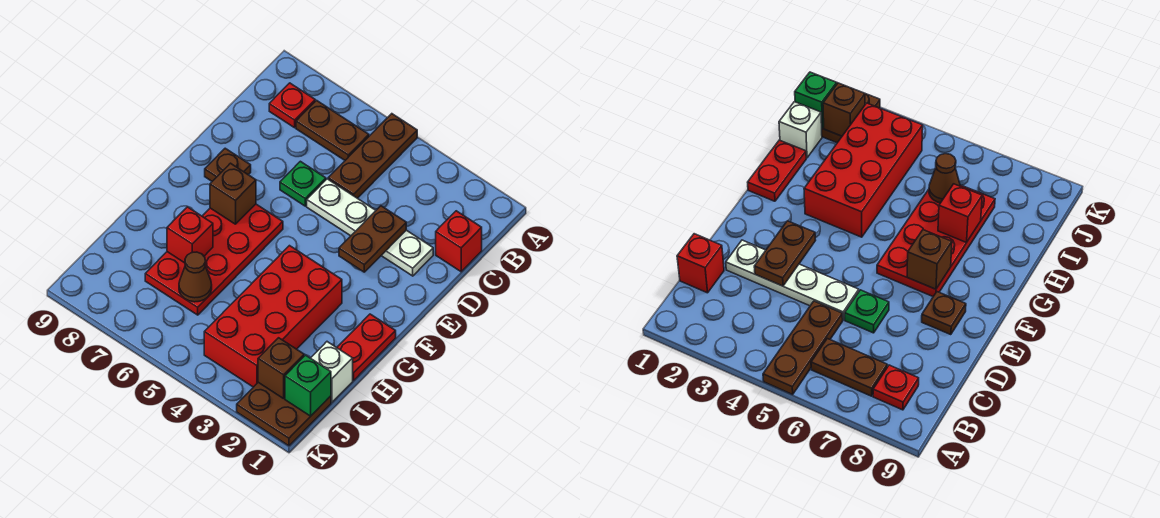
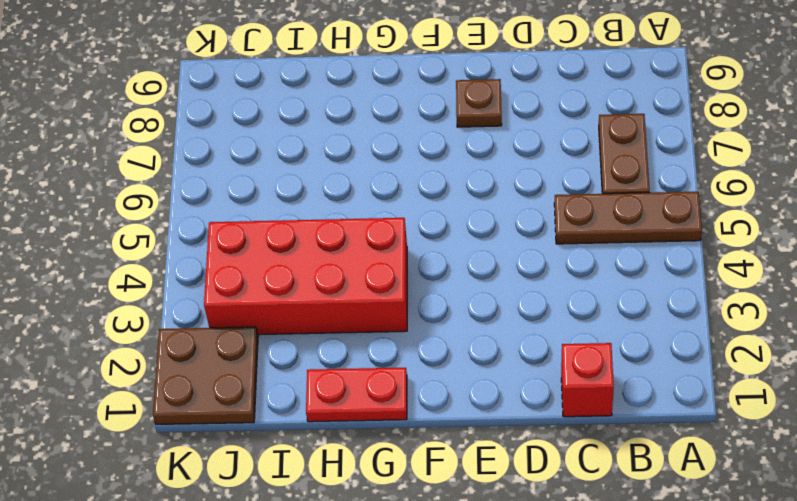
none -> red 1x1 plate [269,83,315,128]
none -> white 1x4 plate [307,179,433,276]
none -> green 1x1 plate [280,161,326,206]

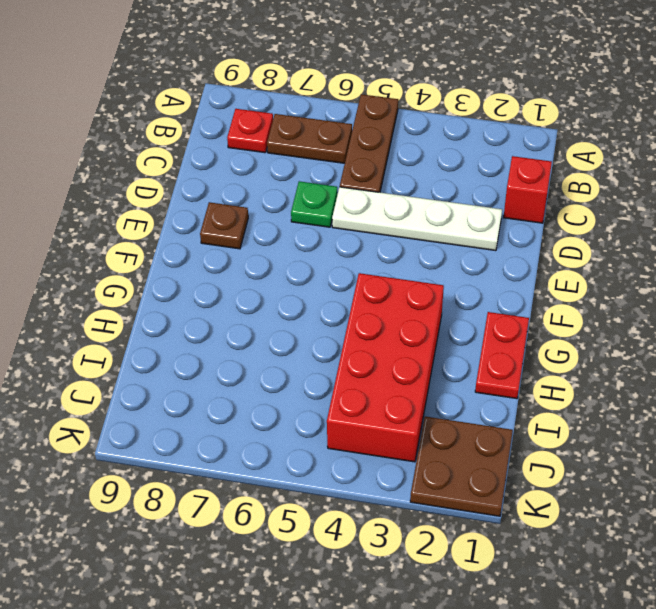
none -> red 2x4 plate [145,204,283,315]
none -> white 1x1 brick [311,342,353,402]
none -> brown 1x2 plate [339,206,406,272]

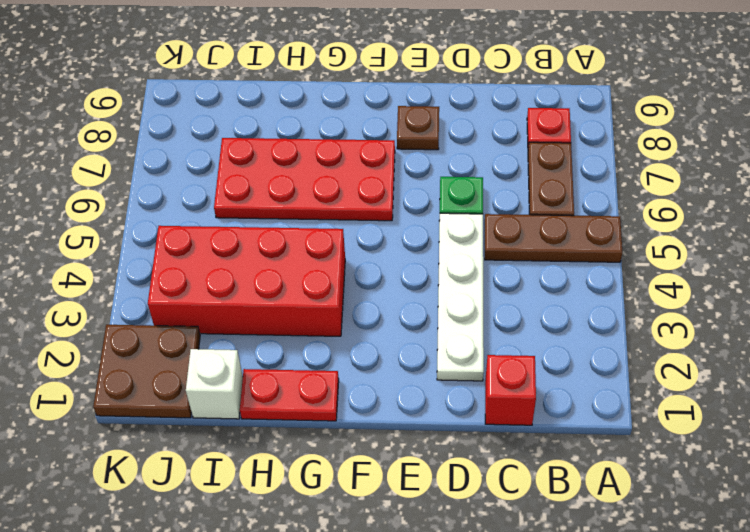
none -> brown 1x2 plate [339,206,406,272]
none -> brown 1x1 brick [210,163,256,224]
none -> red 1x1 brick [167,207,213,263]

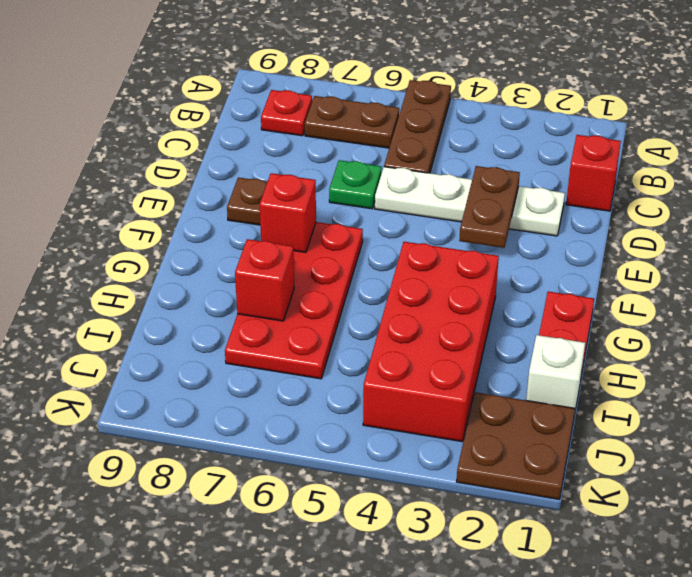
red 1x1 brick [260,173,316,253] -> brown 1x1 brick [210,163,256,224]
none -> brown 1x1 cone [179,252,212,302]
none -> green 1x1 brick [285,355,331,416]
none -> brown 1x1 brick [258,338,304,399]

